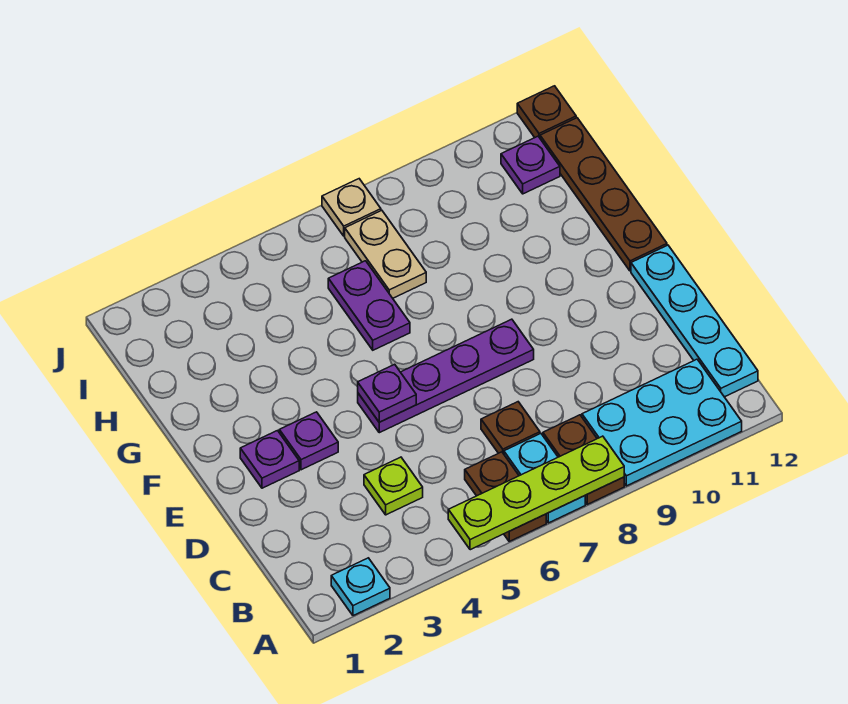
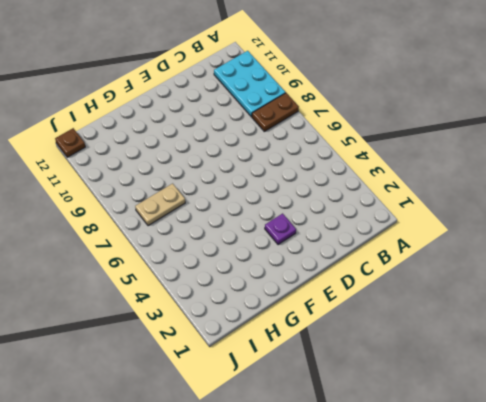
none -> cyan 1x1 plate [331,558,390,616]
none -> brown 1x2 plate [465,452,546,541]
none -> cyan 1x2 plate [504,434,585,523]

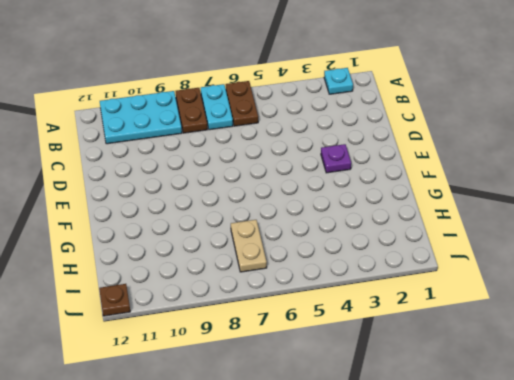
none -> cyan 1x4 plate [631,245,758,397]
none -> lime 1x1 plate [364,457,423,515]
none -> brown 1x1 plate [481,402,540,454]

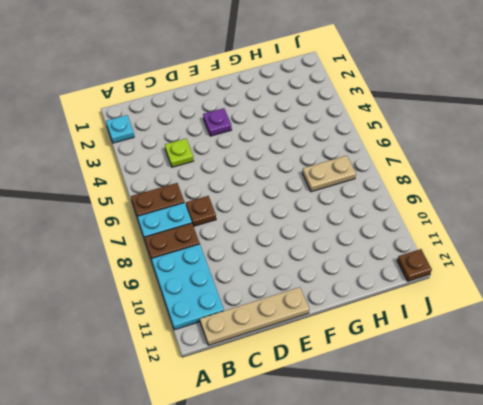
tan 1x4 plate [200,287,309,345] -> cyan 1x4 plate [631,245,758,397]
none -> purple 1x1 plate [240,431,299,488]
none -> purple 1x4 plate [358,319,534,433]
none -> brown 1x4 plate [540,118,667,271]

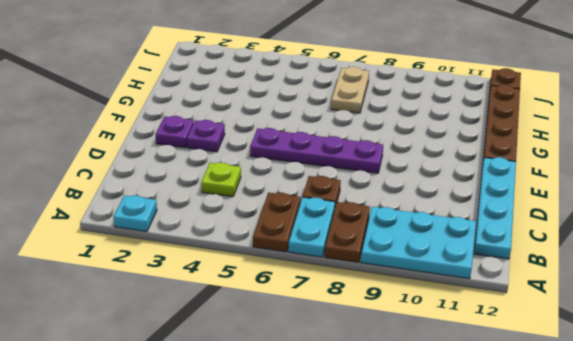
none -> purple 1x2 plate [328,261,410,350]
none -> purple 1x1 plate [501,136,560,194]
none -> tan 1x1 plate [322,179,381,236]

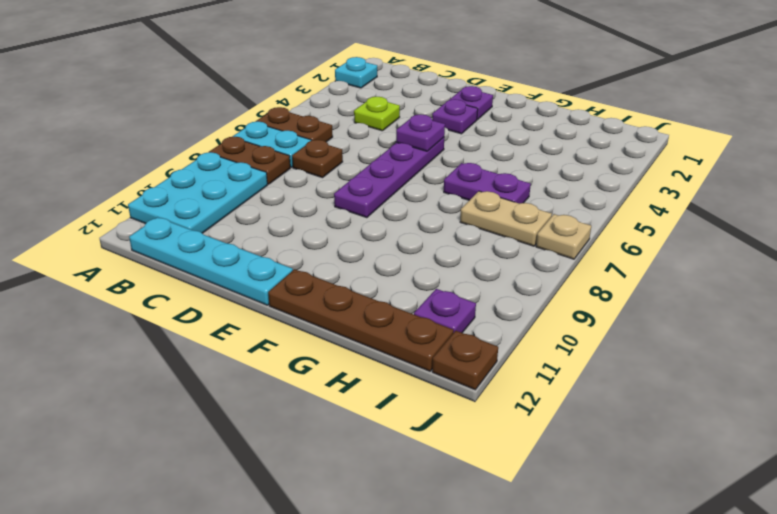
none -> lime 1x4 plate [448,436,624,550]

